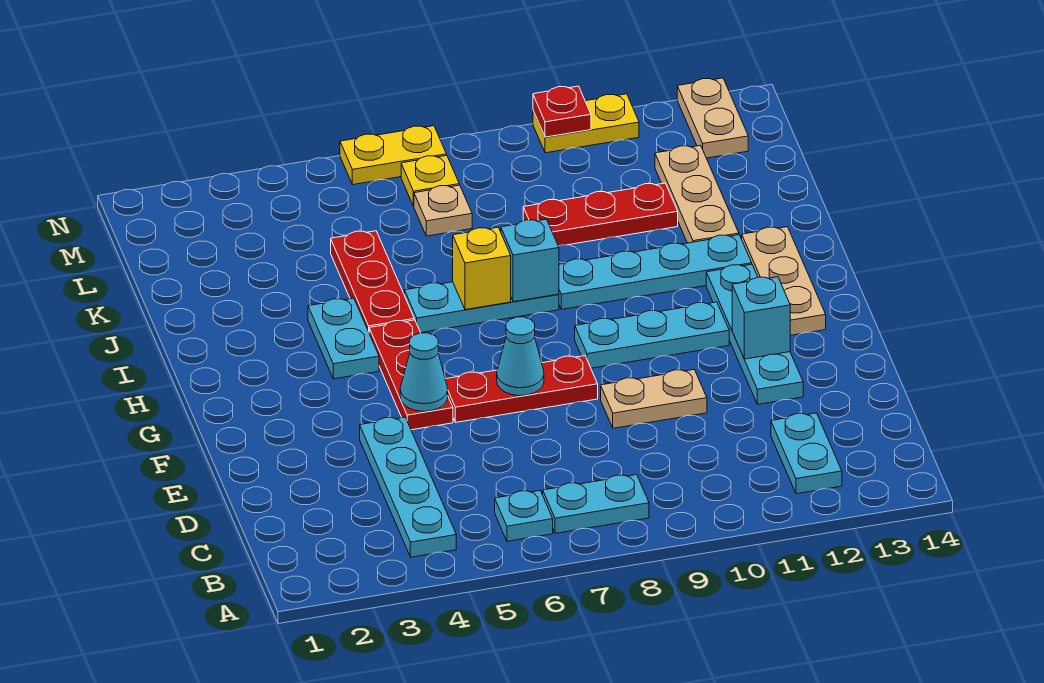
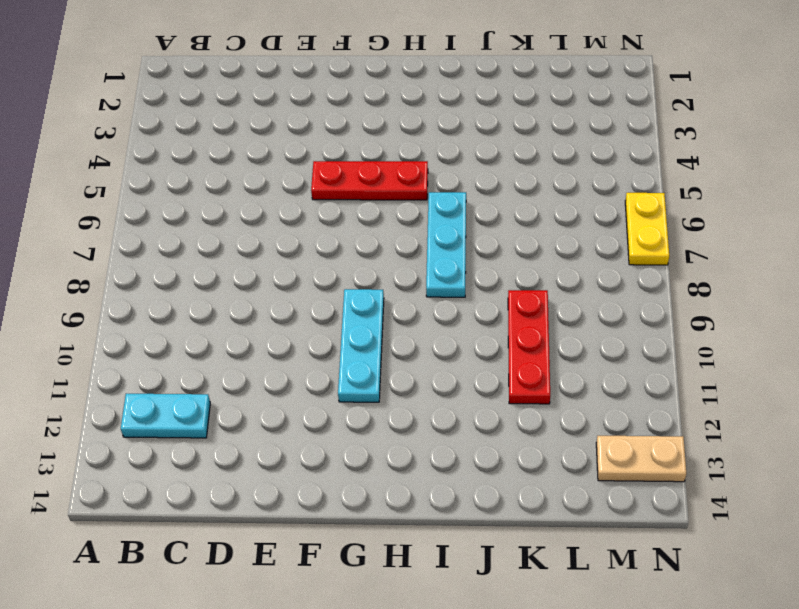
none -> cyan 1x4 plate [360,417,456,557]
none -> cyan 1x1 plate [495,491,553,541]
none -> cyan 1x2 plate [543,475,649,533]

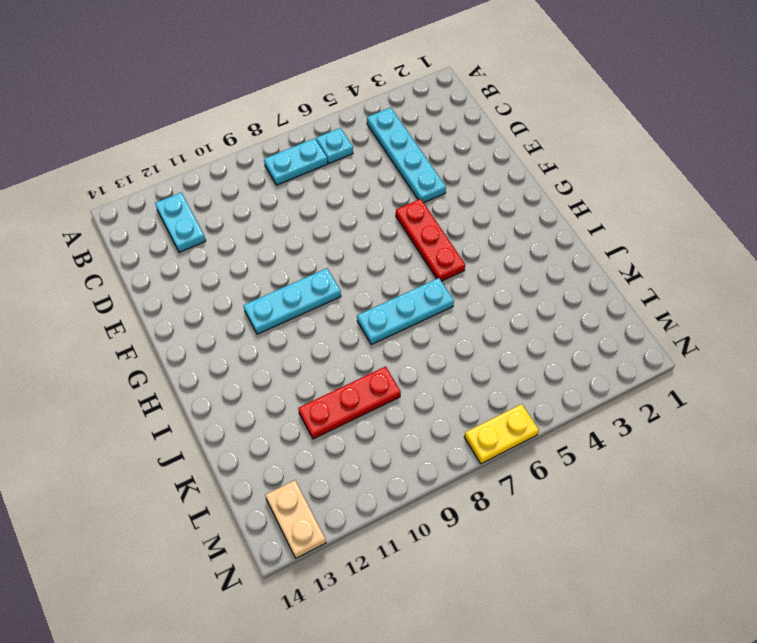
none -> tan 1x2 plate [601,370,707,428]
none -> cyan 1x4 plate [706,264,803,405]
none -> red 1x3 plate [445,356,598,422]

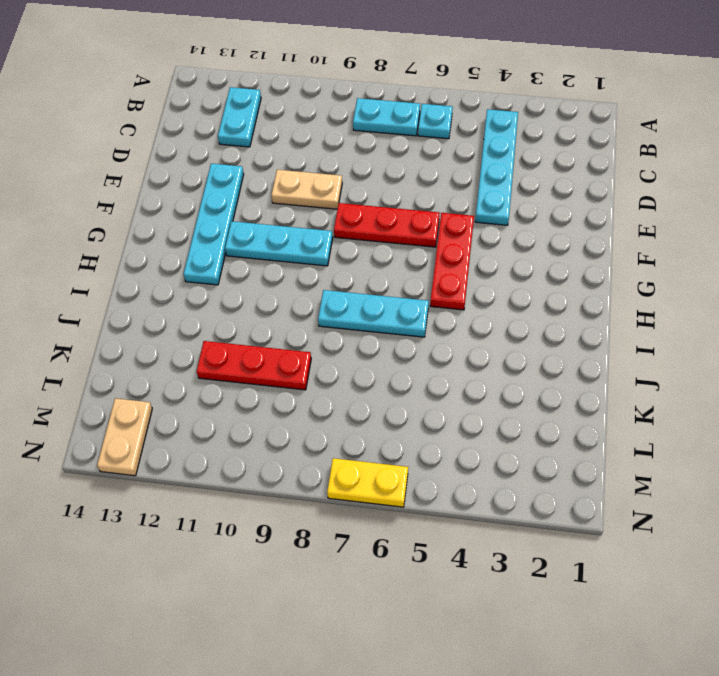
none -> tan 1x3 plate [742,227,826,335]
none -> cyan 1x2 plate [308,298,379,379]
none -> red 1x3 plate [331,231,414,331]

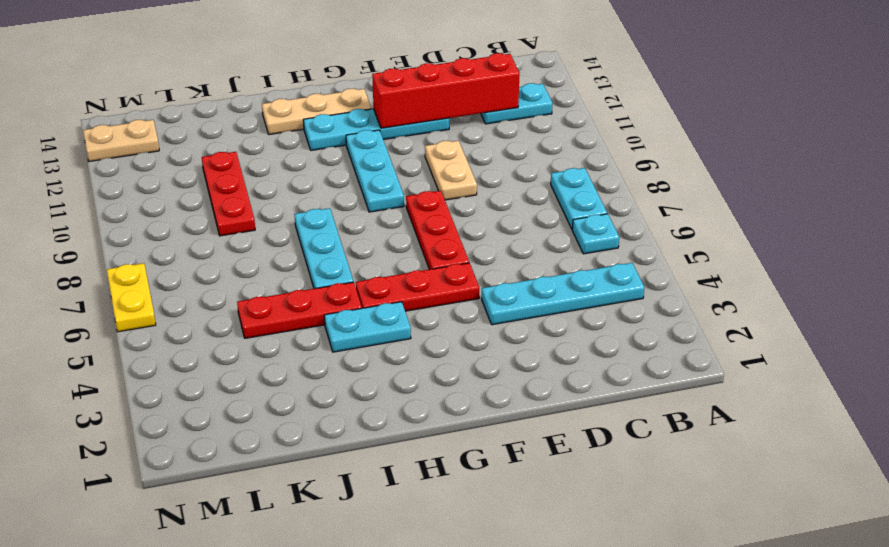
red 1x4 brick [372,53,519,128] -> cyan 1x1 brick [732,277,790,359]
none -> cyan 1x4 plate [559,235,752,309]
none -> tan 1x3 plate [655,145,739,243]
none -> tan 1x1 plate [414,185,472,236]

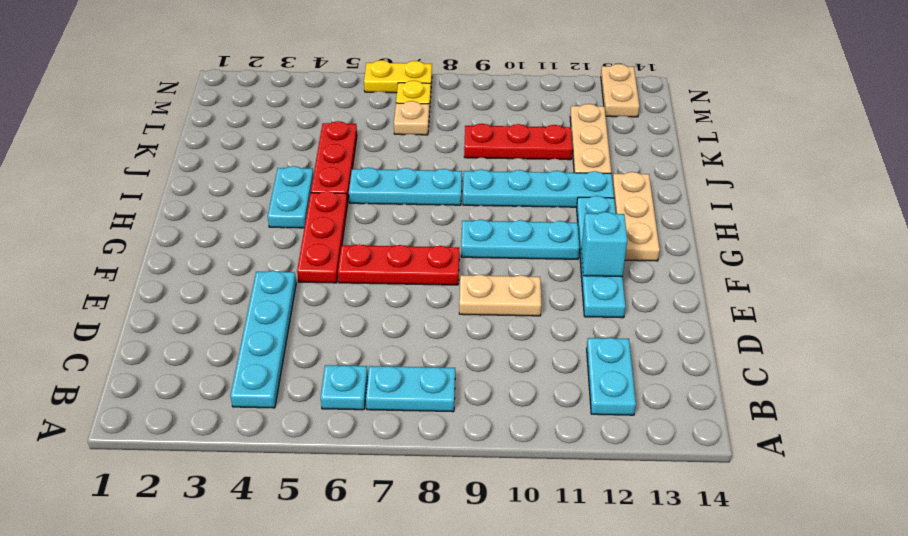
none -> yellow 1x2 plate [533,94,639,153]
none -> cyan 1x1 cone [400,333,448,411]
none -> cyan 1x1 cone [497,317,544,396]

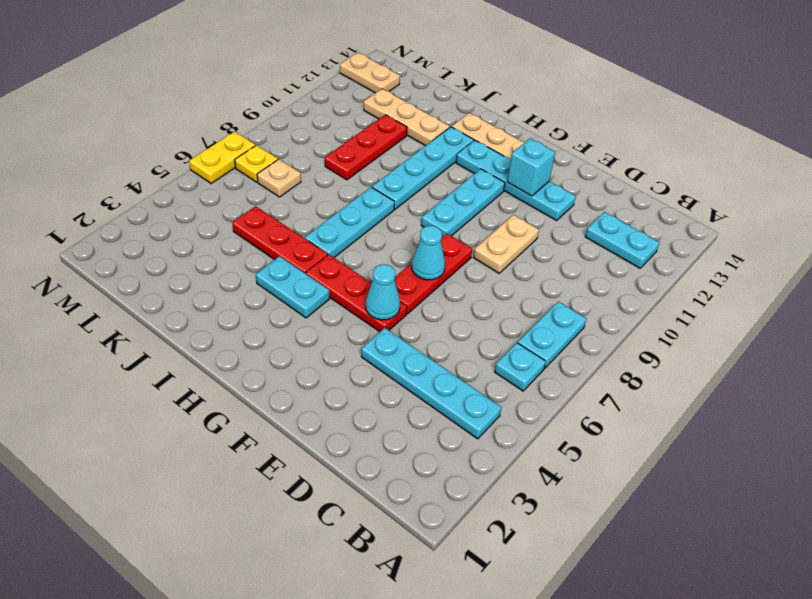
none -> yellow 1x2 plate [533,94,639,153]
none -> yellow 1x1 brick [453,227,511,310]
none -> cyan 1x1 brick [501,219,559,302]

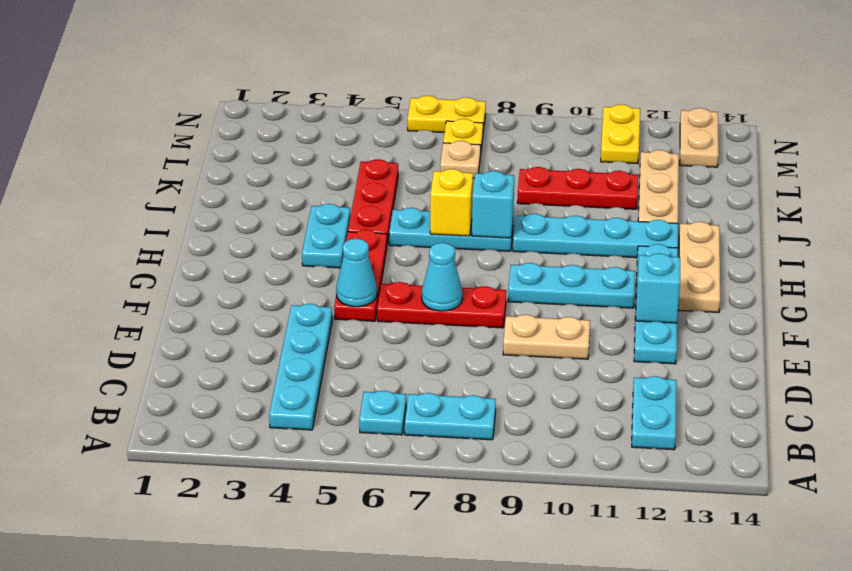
yellow 1x2 plate [601,104,640,164] -> yellow 1x2 plate turned to [533,94,639,153]
none -> red 1x1 plate [533,86,591,137]

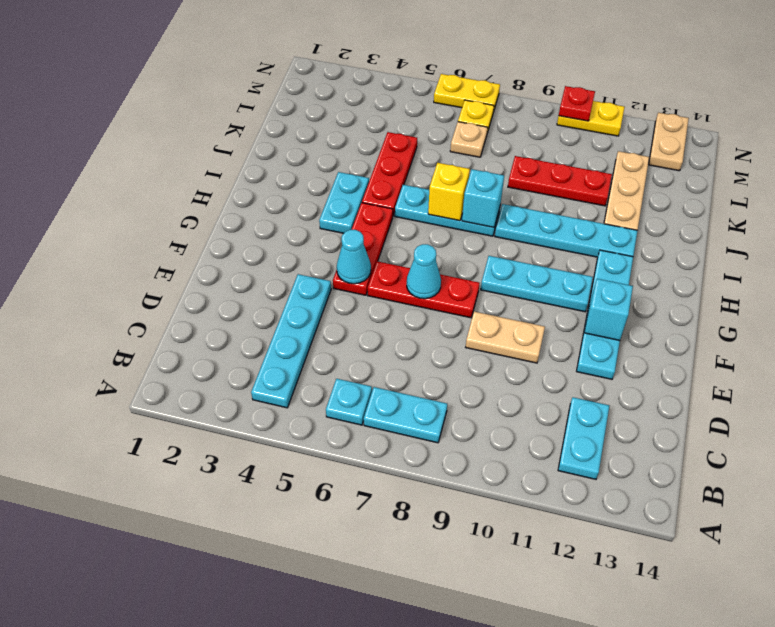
none -> tan 1x3 plate [742,227,826,335]

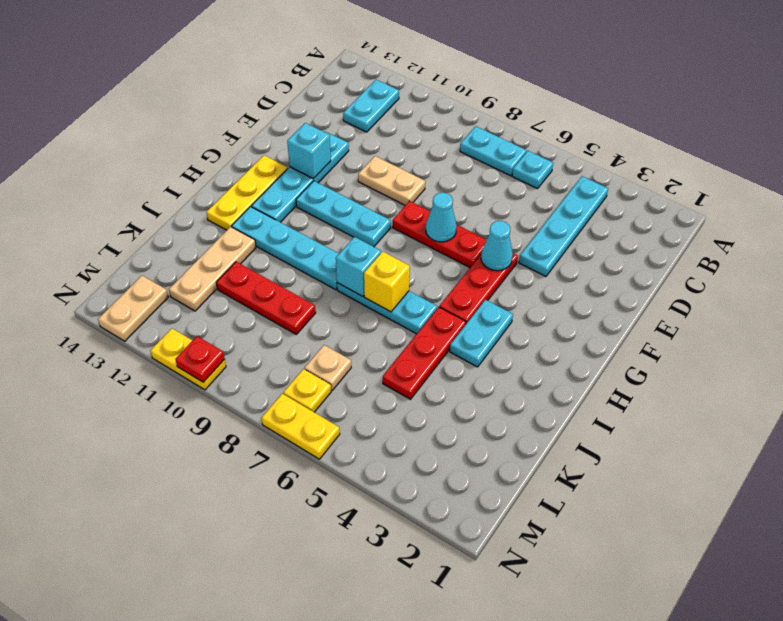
yellow 1x3 plate [207,155,288,230] -> tan 1x3 plate [742,227,826,335]

